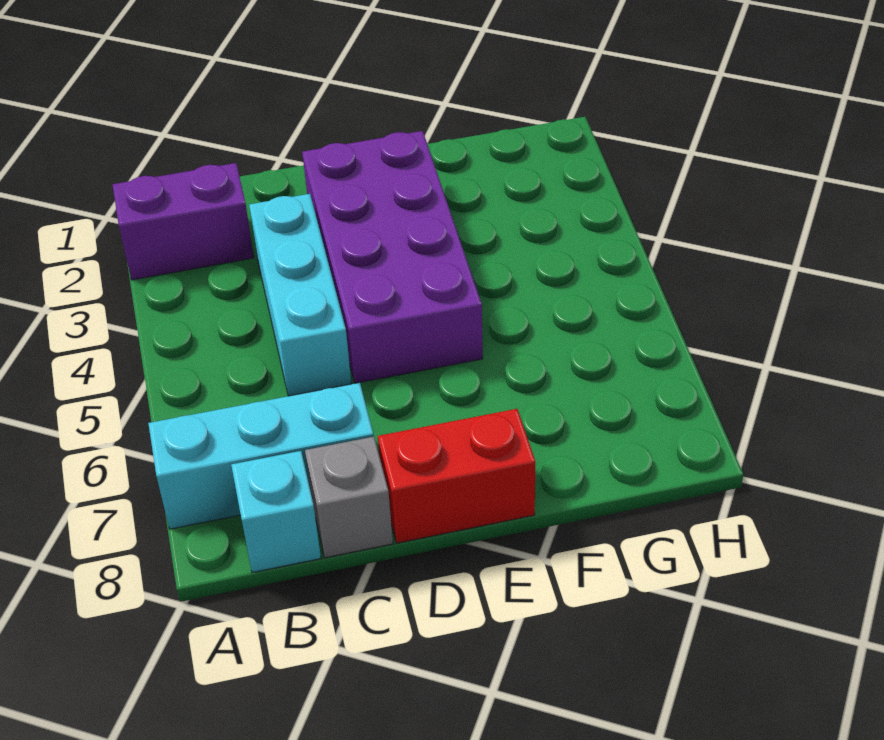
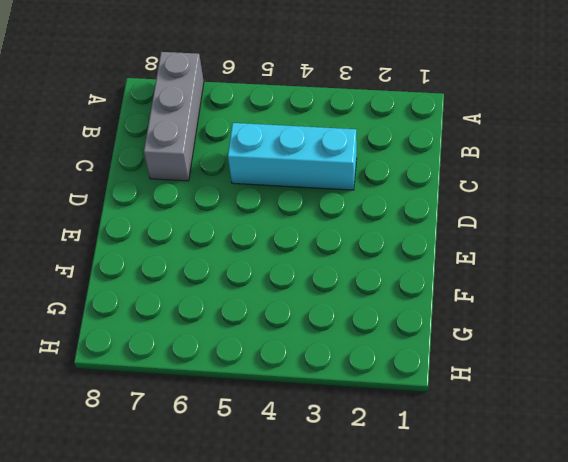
grey 1x3 brick [144,52,204,181] -> cyan 1x3 brick [148,383,374,529]
none -> purple 1x2 brick [113,163,254,280]
none -> cyan 1x1 brick [231,451,321,572]

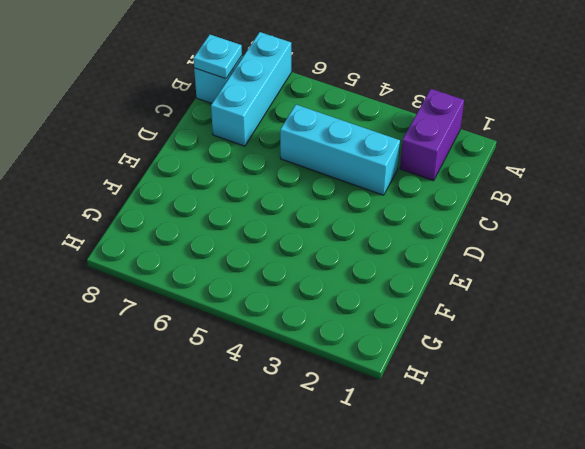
cyan 1x1 plate [193,35,242,79] -> none
none -> grey 1x1 brick [305,437,393,558]
none -> purple 2x4 brick [302,131,483,383]

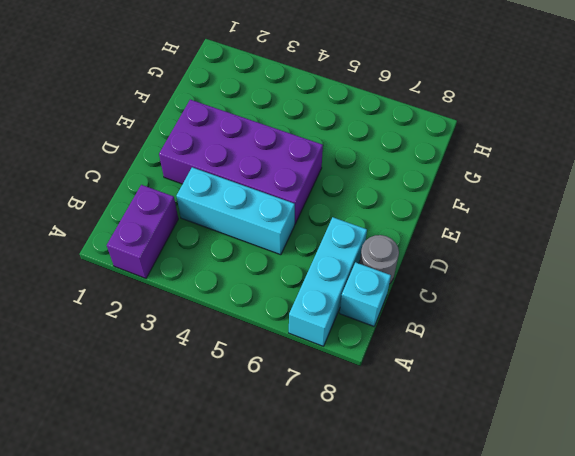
grey 1x1 round brick [359,235,399,284] -> grey 1x1 brick [305,437,393,558]
none -> red 1x2 brick [378,409,536,543]

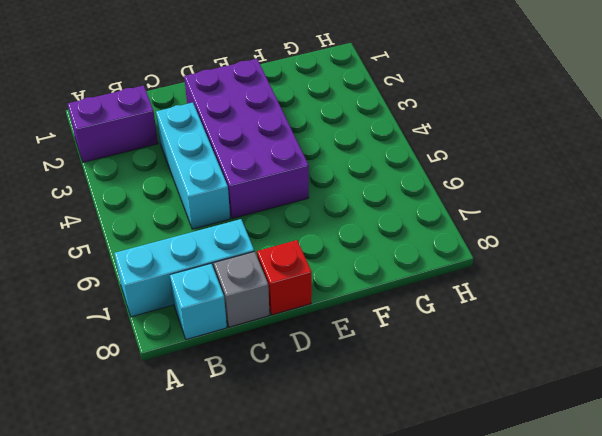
red 1x1 brick [257,240,312,315] -> red 1x2 brick [378,409,536,543]

